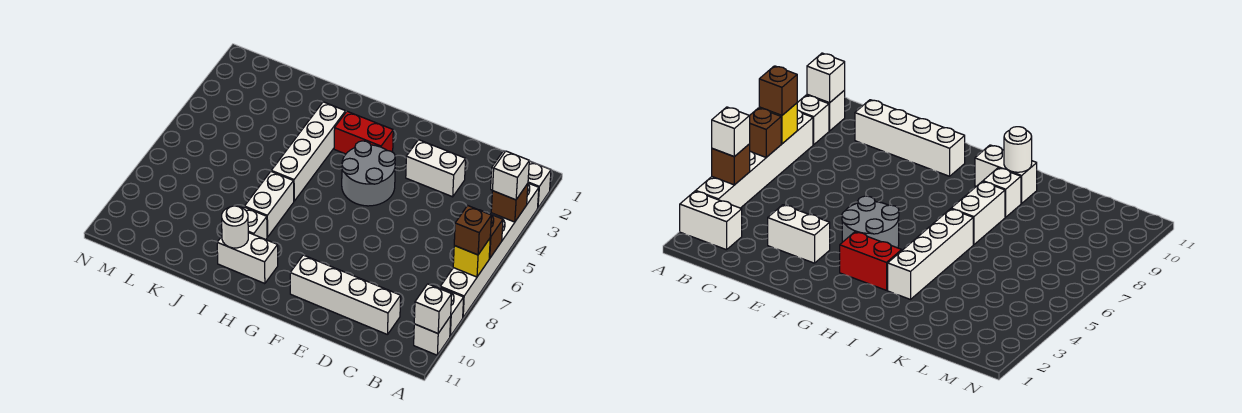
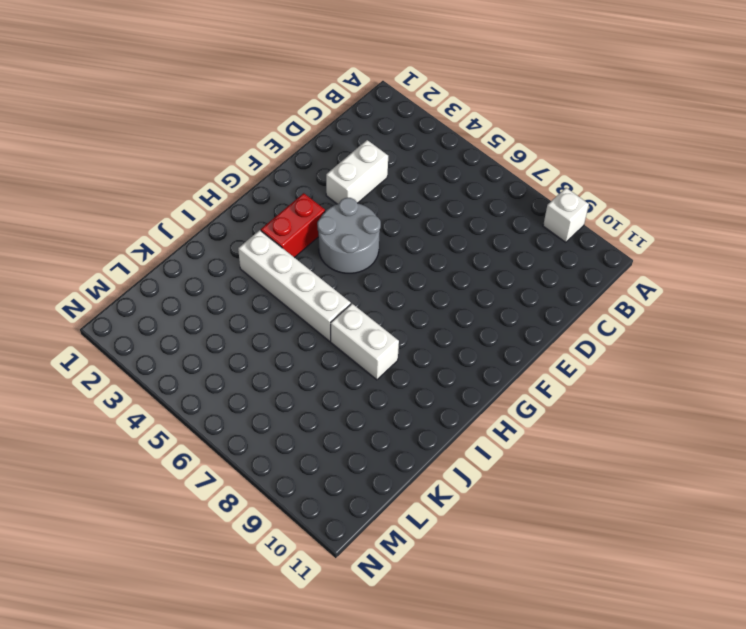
none -> white 1x2 brick [491,151,551,208]
none -> white 1x6 brick [440,183,539,317]
none -> white 1x1 brick [414,316,451,355]

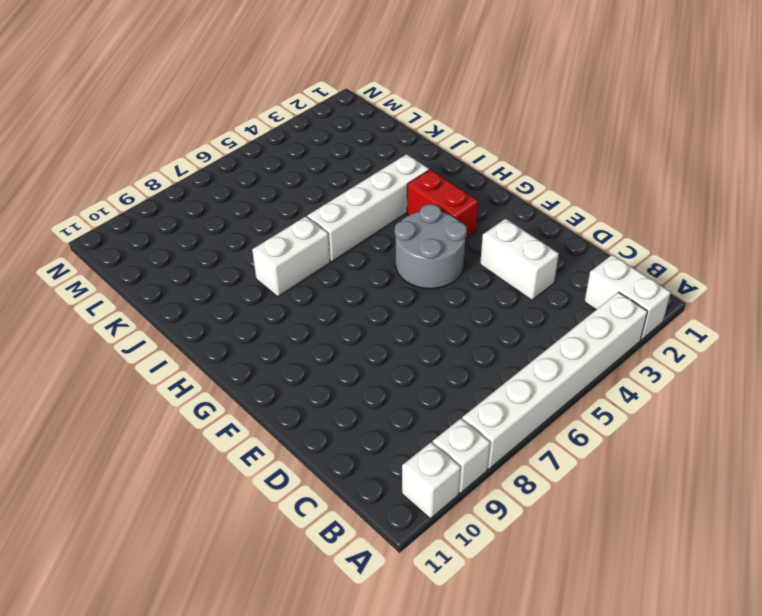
none -> white 1x4 brick [290,255,401,335]
none -> white 1x2 brick [217,233,278,284]
none -> white 1x1 brick [243,207,267,240]

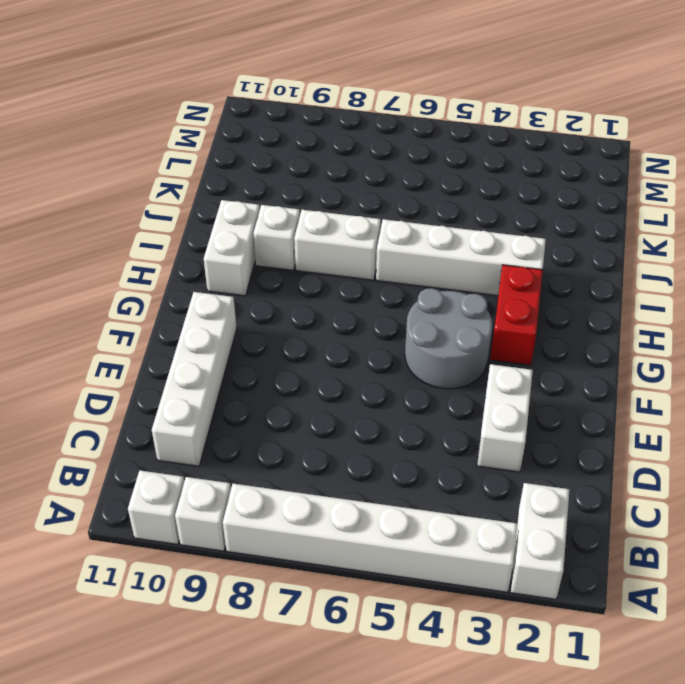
none -> brown 1x1 brick [491,184,528,222]
none -> brown 1x1 brick [480,210,503,258]
none -> yellow 1x1 brick [453,239,490,277]

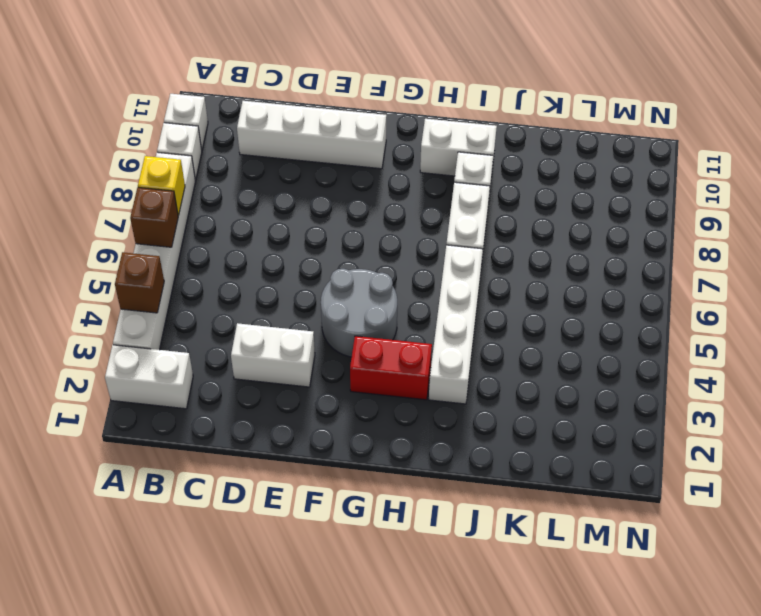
none -> white 1x1 brick [414,284,452,333]
none -> white 1x1 round brick [222,206,248,248]
none -> white 1x1 brick [493,151,529,200]

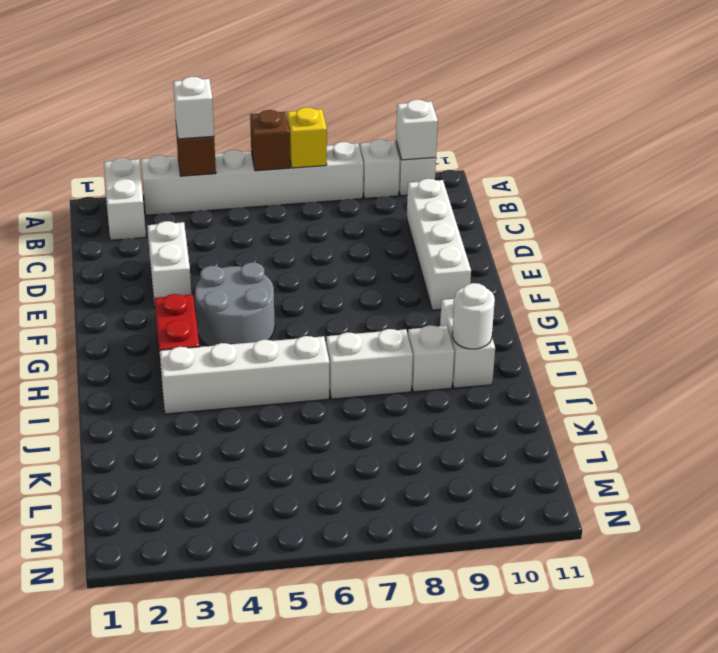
none -> brown 1x1 brick [454,206,491,255]

